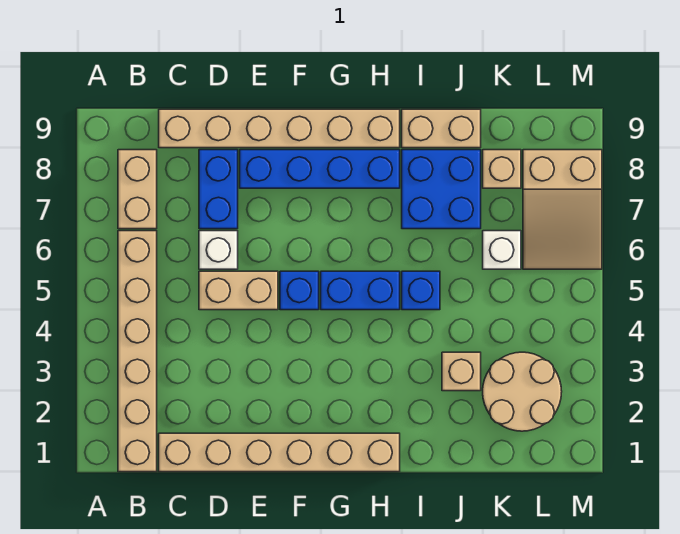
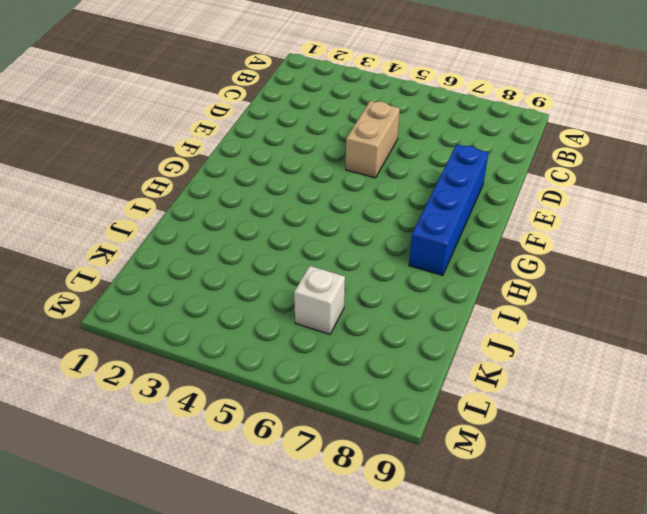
none -> tan 1x6 brick [118,231,157,472]
none -> tan 1x2 brick [118,150,157,229]
none -> tan 1x6 brick [159,433,400,472]

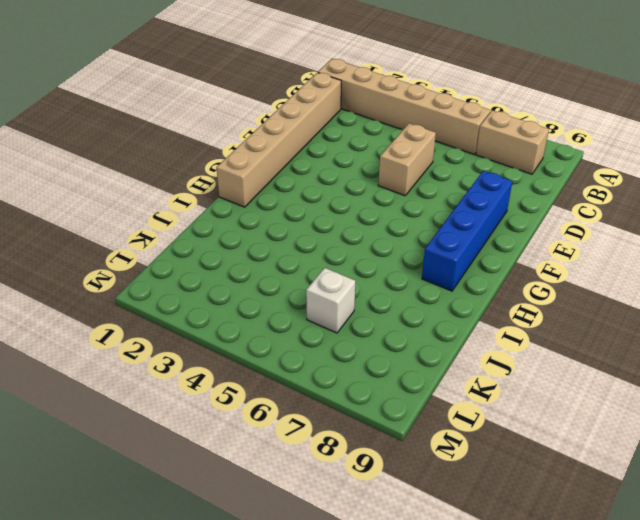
none -> tan 1x6 brick [159,109,400,148]
none -> white 1x1 brick [199,231,238,269]
none -> blue 1x2 brick [199,150,238,229]

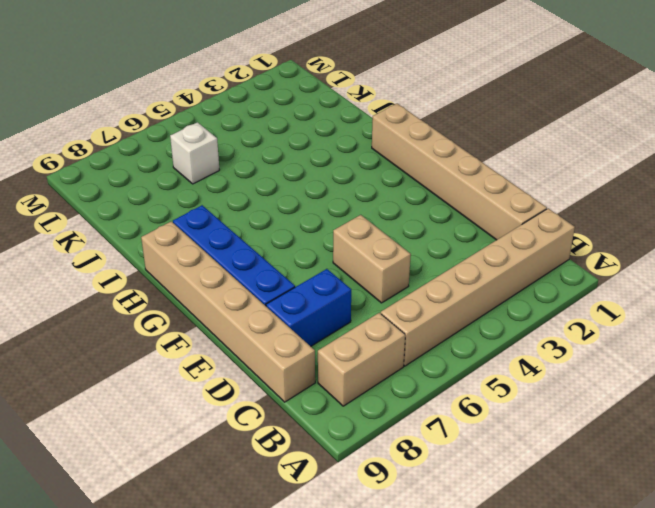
none -> white 1x1 brick [199,231,238,269]
none -> blue 1x1 brick [280,271,319,310]
none -> blue 1x2 brick [321,271,400,310]

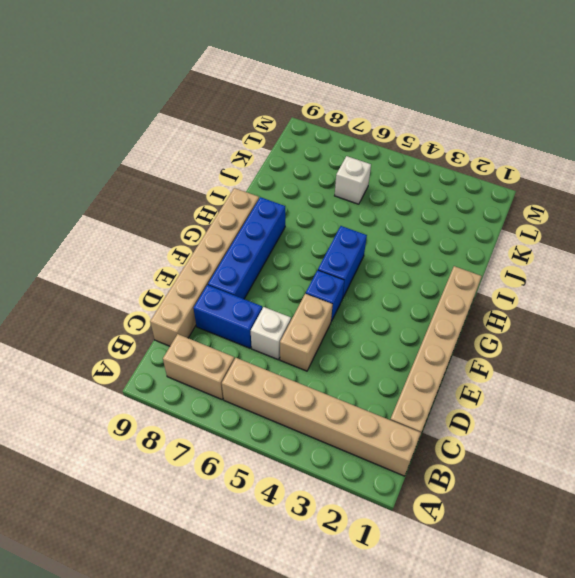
none -> blue 1x1 brick [402,271,440,310]
none -> blue 2x2 brick [402,150,481,229]
none -> tan 1x2 brick [402,109,481,148]

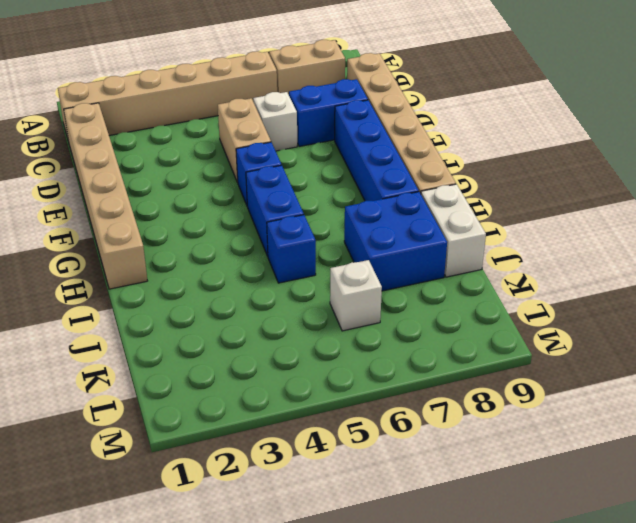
white 1x2 brick [421,184,486,277] -> tan 1x2 brick [402,109,481,148]
none -> tan 1x1 brick [442,352,481,391]
none -> tan 2x2 round brick [483,352,562,431]
none -> tan 1x1 brick [483,150,521,188]

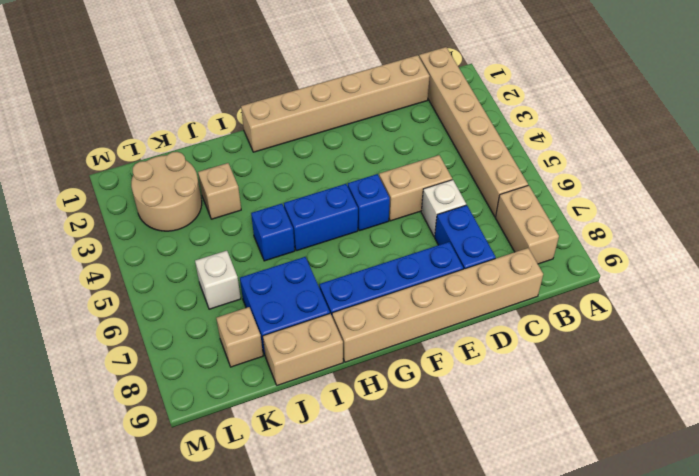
none -> tan 2x3 slope [523,150,602,269]

